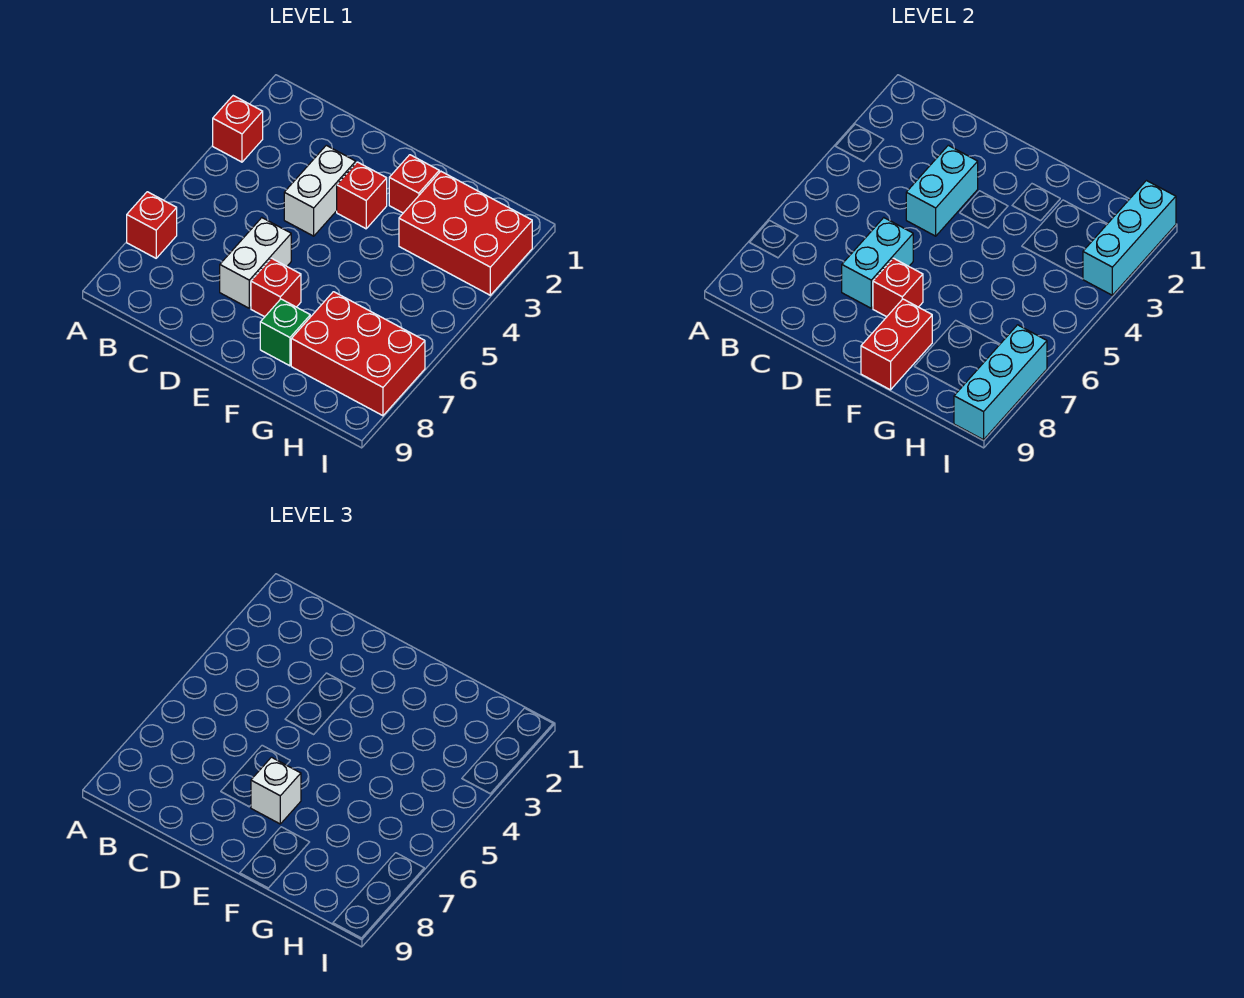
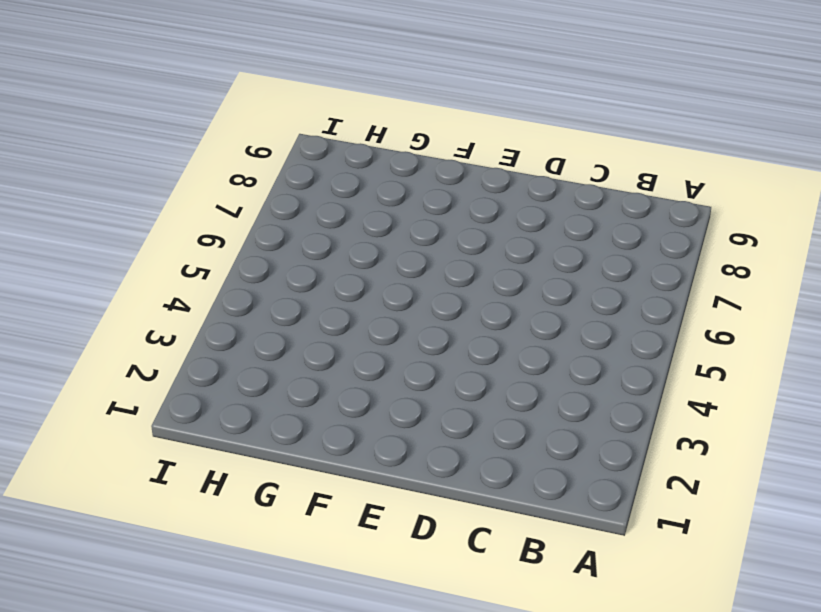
none -> red 1x1 brick [213,96,263,162]
none -> red 1x1 brick [127,192,177,258]
none -> white 1x2 brick [284,145,356,236]

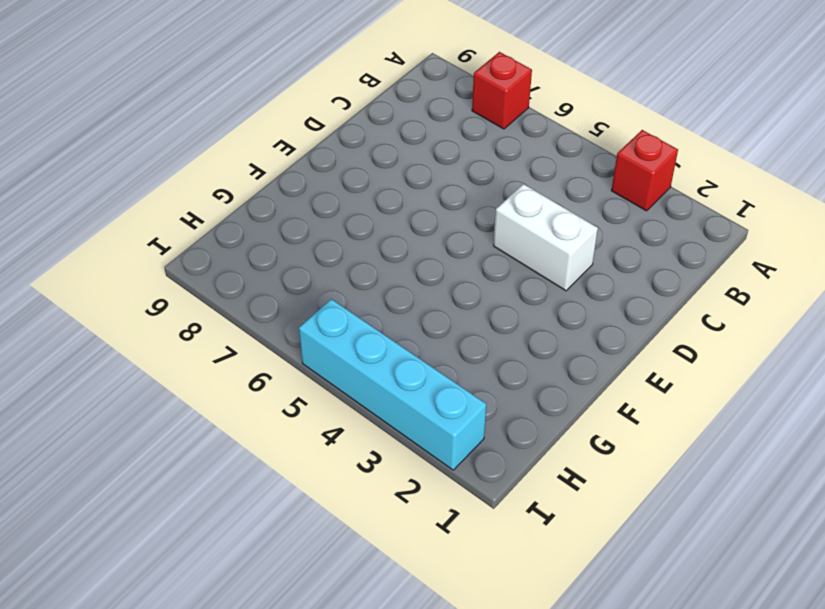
cyan 1x4 brick [299,299,487,470] -> red 2x3 brick [399,171,532,295]
none -> white 1x2 brick [220,218,291,308]
none -> red 1x1 brick [337,162,387,229]
none -> red 1x1 brick [251,258,301,317]

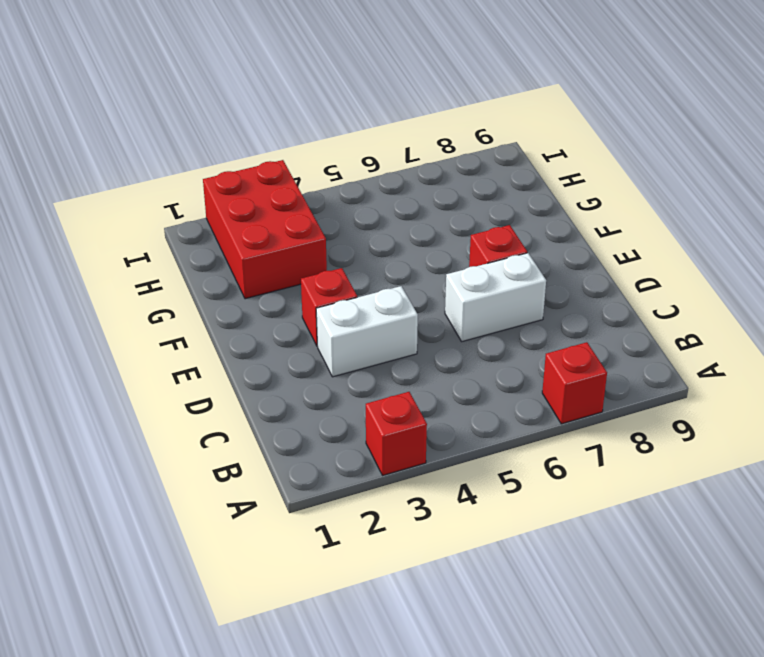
none -> red 1x1 brick [389,155,439,213]
none -> green 1x1 brick [260,299,310,366]
none -> red 2x3 brick [291,292,425,416]

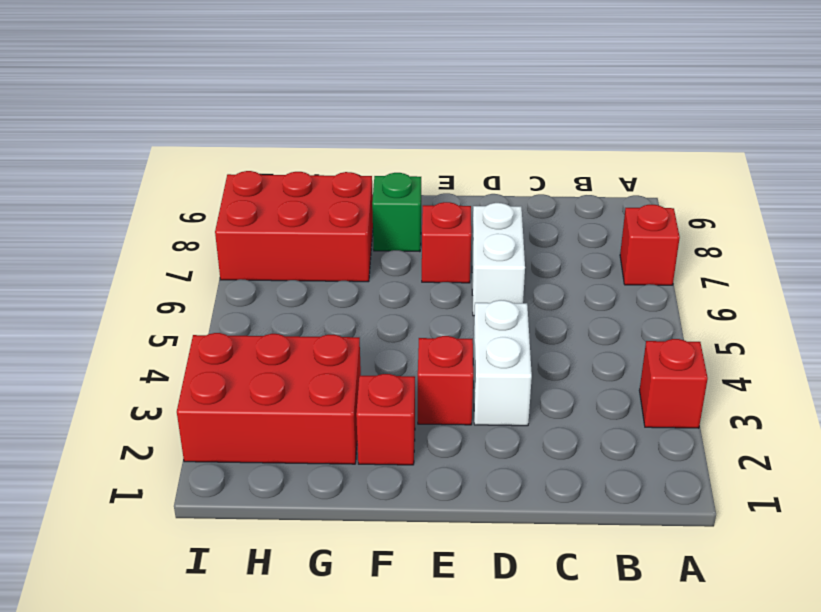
none -> cyan 1x2 brick [906,145,978,236]
none -> cyan 1x2 brick [842,218,913,308]
none -> red 1x1 brick [873,258,923,317]

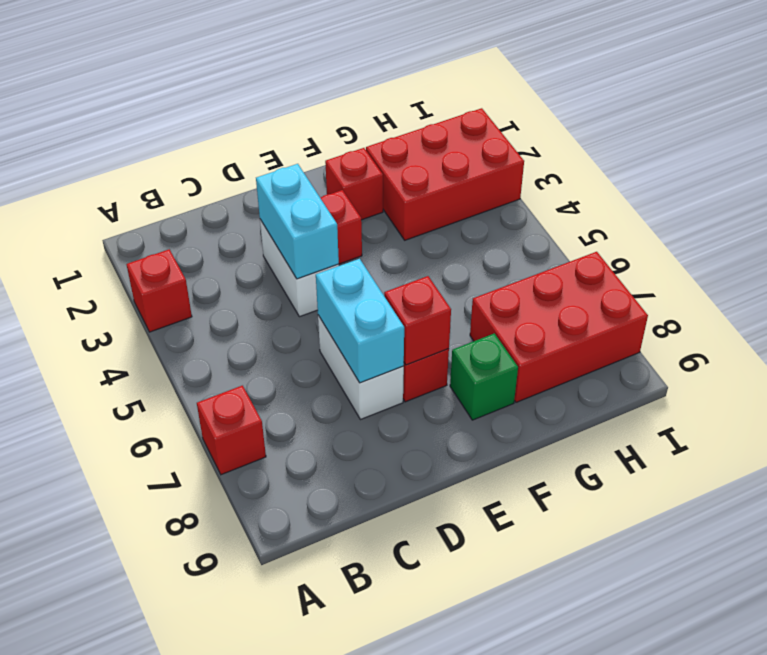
none -> red 1x2 brick [861,299,932,390]
none -> cyan 1x3 brick [1083,181,1176,295]
none -> cyan 1x3 brick [954,325,1047,440]

